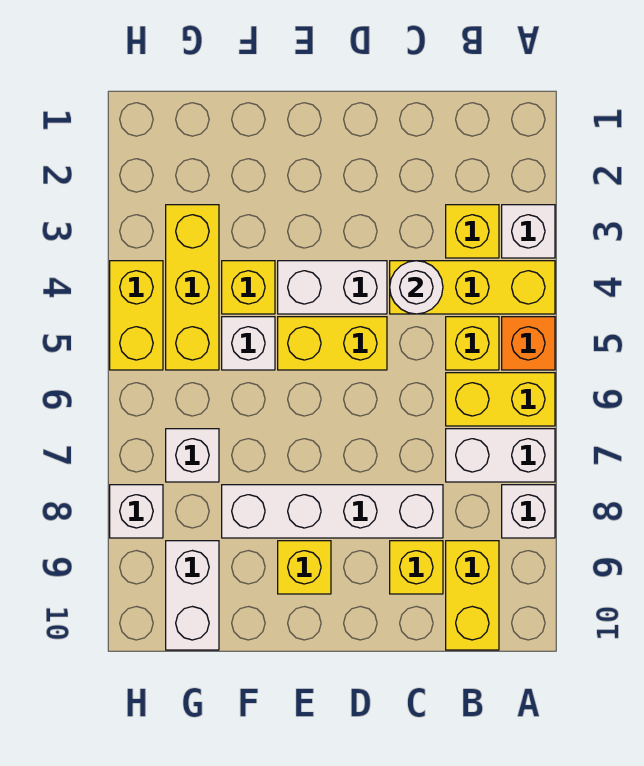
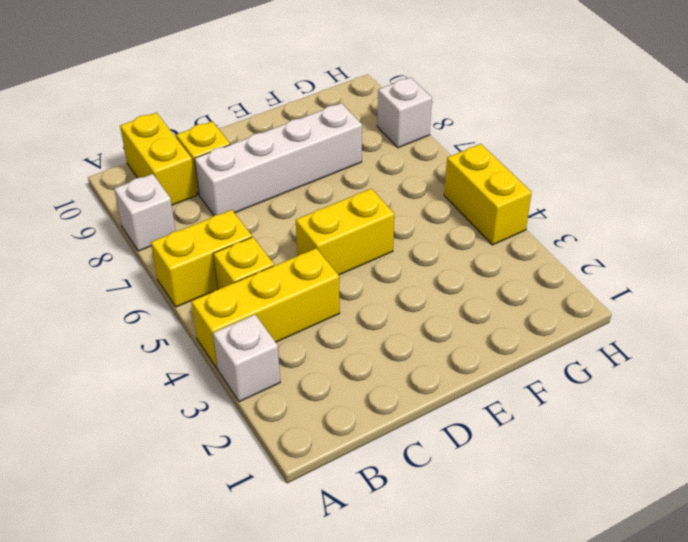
none -> orange 1x1 brick [502,317,555,370]
none -> white 1x2 brick [446,429,555,482]
none -> yellow 1x1 brick [446,205,499,258]

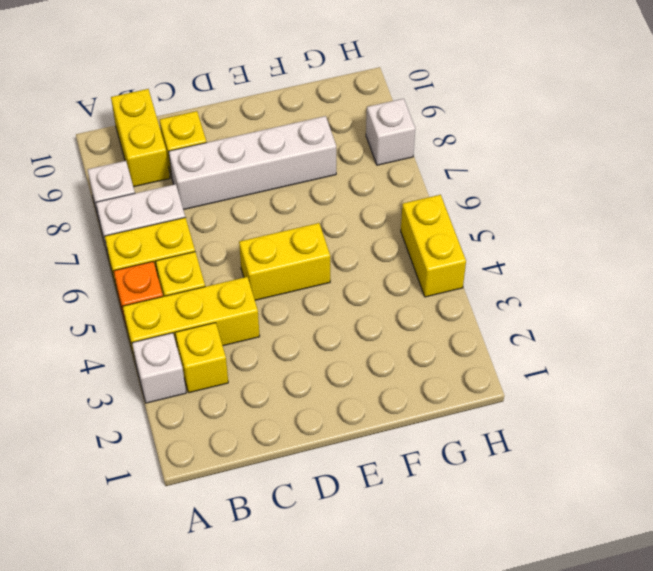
none -> white 1x2 brick [278,261,387,314]
none -> yellow 1x1 brick [278,541,331,594]
none -> yellow 1x1 brick [222,261,275,314]

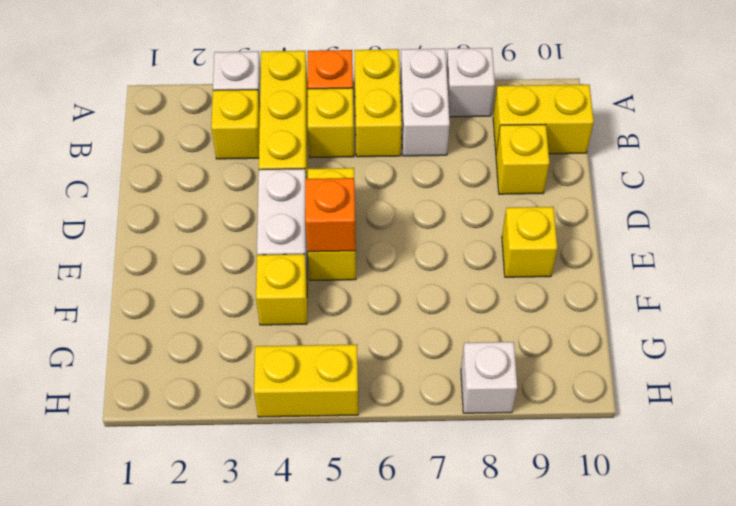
orange 1x1 brick [305,178,356,252] -> none
none -> white 1x4 brick [222,485,443,538]
none -> white 1x1 brick [222,317,275,370]
none -> yellow 1x3 brick [166,205,219,370]

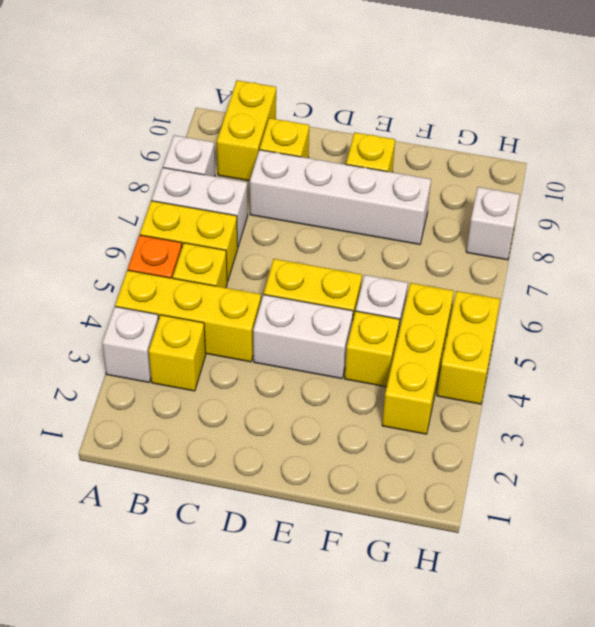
none -> white 1x1 brick [166,429,219,482]
none -> white 1x2 brick [166,541,219,650]
none -> white 1x1 round brick [390,261,443,314]

